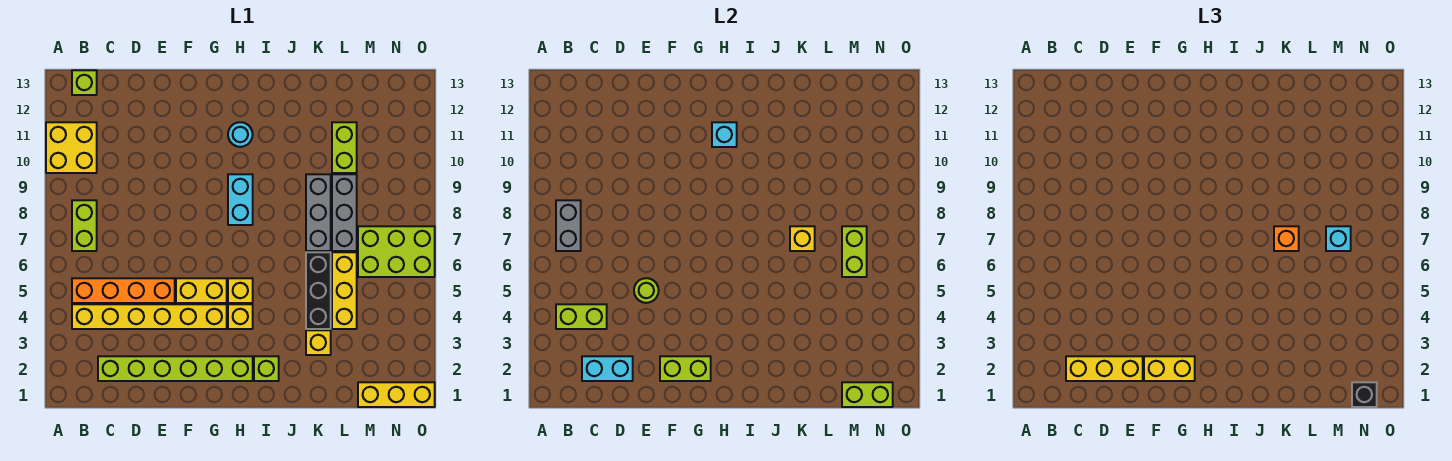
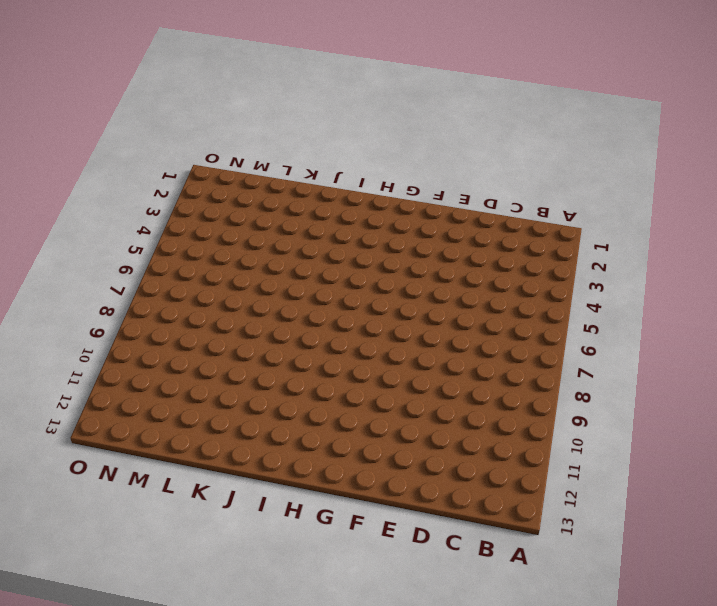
none -> yellow 2x2 brick [46,122,97,173]
none -> yellow 1x6 brick [72,304,227,329]
none -> orange 1x4 brick [72,278,175,303]
none -> lime 1x2 brick [72,200,97,251]

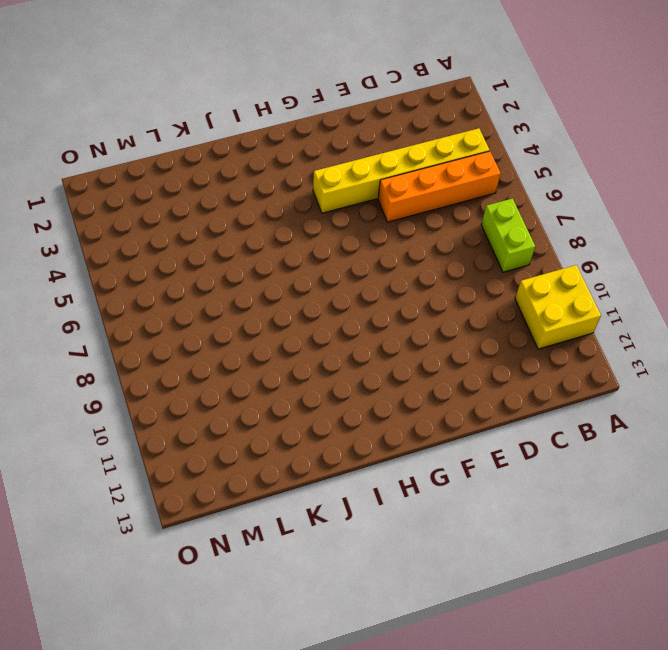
none -> lime 1x1 brick [72,70,97,95]
none -> lime 1x6 brick [98,356,253,381]
none -> yellow 1x2 brick [176,278,227,303]
none -> yellow 1x1 brick [228,304,253,329]

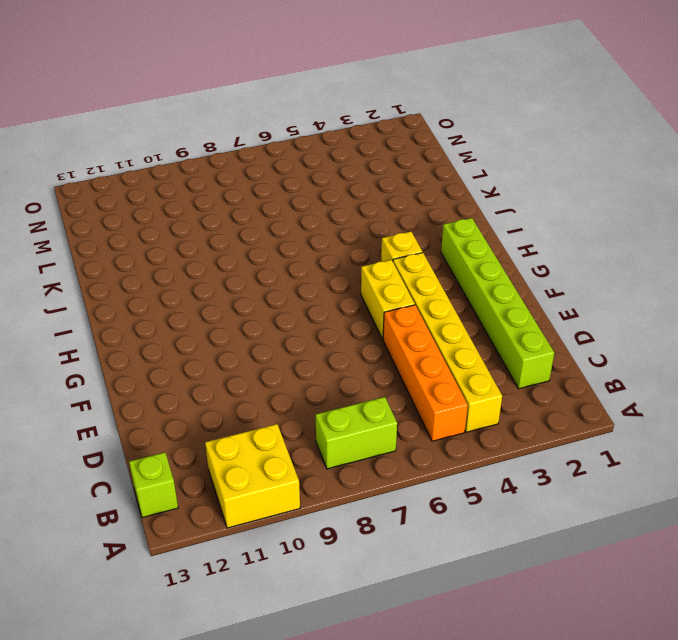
none -> yellow 1x1 brick [228,278,253,303]
none -> cyan 1x2 brick [228,174,253,225]
none -> cyan 1x1 round brick [228,122,253,147]
none -> lime 1x1 brick [254,356,279,381]

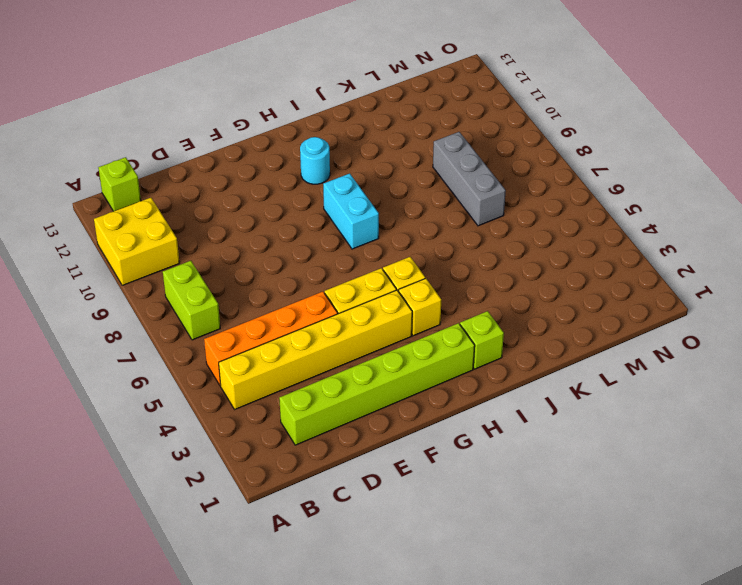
none -> yellow 1x1 brick [306,330,331,355]
none -> black 1x3 brick [306,252,331,329]
none -> grey 1x3 brick [306,174,331,251]
none -> yellow 1x3 brick [332,252,357,329]

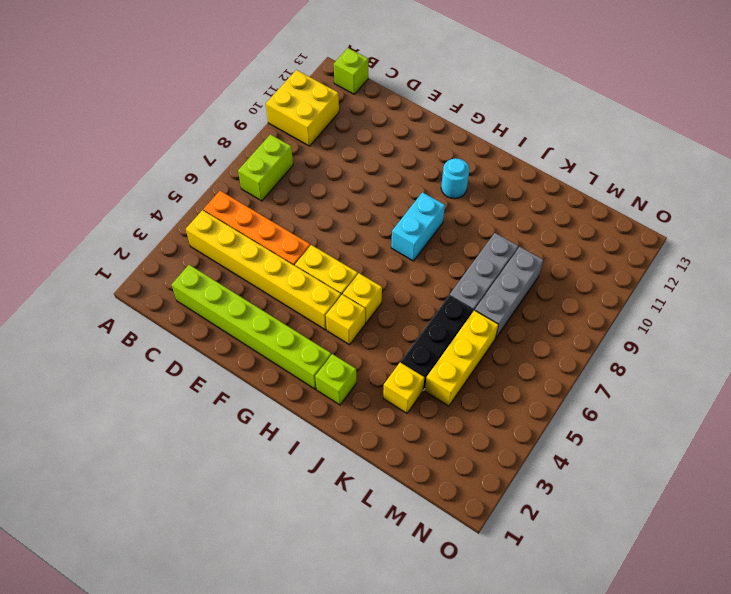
none -> lime 1x2 brick [332,122,357,173]
none -> yellow 1x3 brick [358,382,435,407]
none -> lime 2x3 brick [358,226,435,277]
none -> lime 1x2 brick [556,304,607,329]

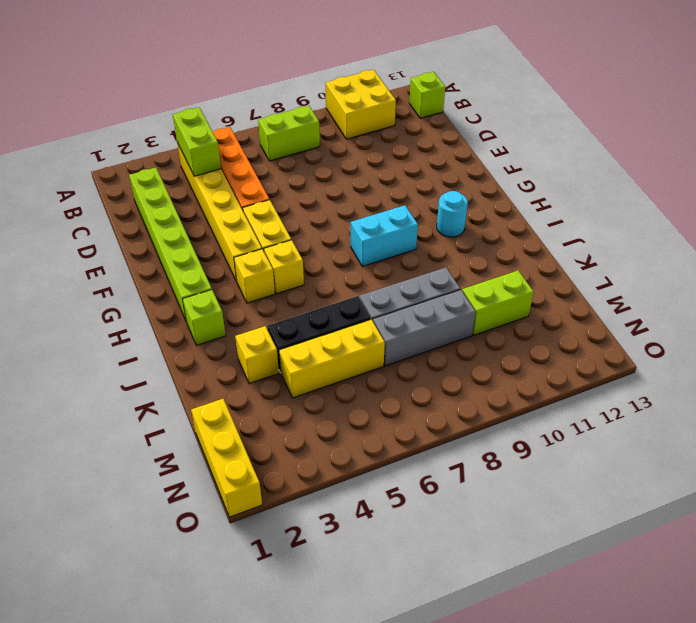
none -> lime 2x3 brick [358,226,435,277]
none -> grey 1x2 brick [556,200,581,251]
none -> cyan 1x2 brick [582,356,633,381]
none -> lime 1x1 round brick [634,278,659,303]

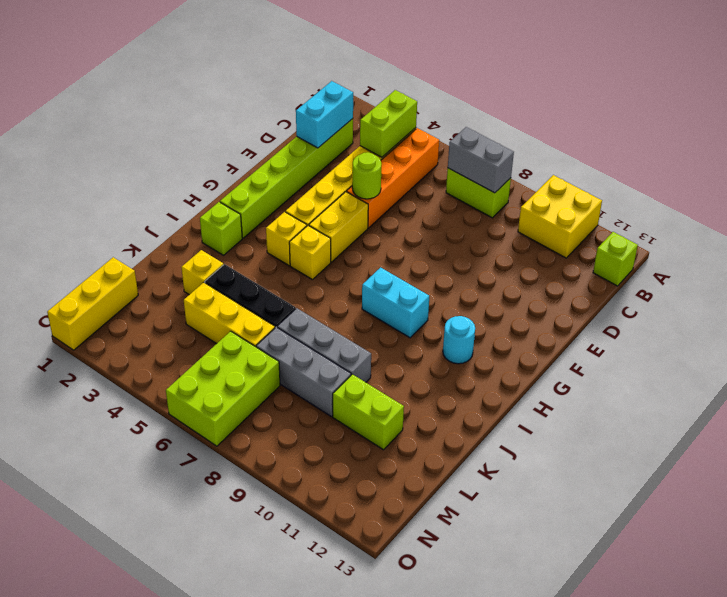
none -> lime 1x2 brick [660,356,711,381]
none -> cyan 1x1 brick [712,122,737,147]
none -> yellow 1x1 brick [790,226,815,251]
none -> lime 1x2 brick [842,382,893,407]

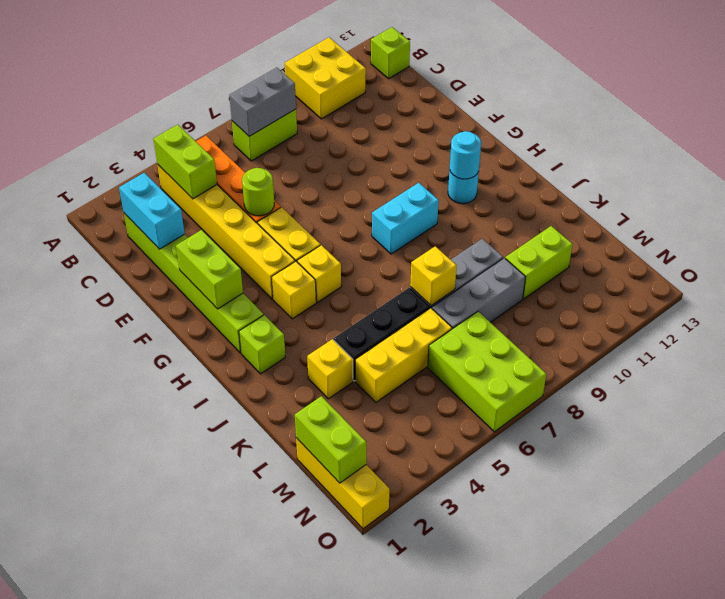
cyan 1x1 round brick [450,131,481,179] -> cyan 1x1 brick [712,122,737,147]
none -> lime 1x2 brick [842,226,867,277]
none -> yellow 1x3 brick [1066,356,1143,381]
none -> yellow 1x2 brick [1144,356,1195,381]
none -> orange 1x1 brick [1274,226,1299,251]

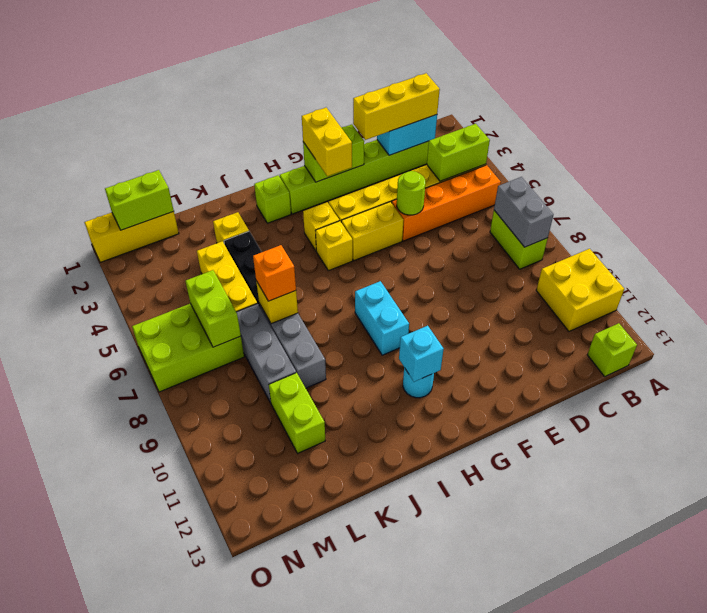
yellow 1x2 brick [302,108,352,176] -> yellow 1x2 brick turned to [1144,356,1195,381]
none -> cyan 1x1 brick [1326,226,1351,251]
none -> black 1x1 brick [1352,382,1377,407]

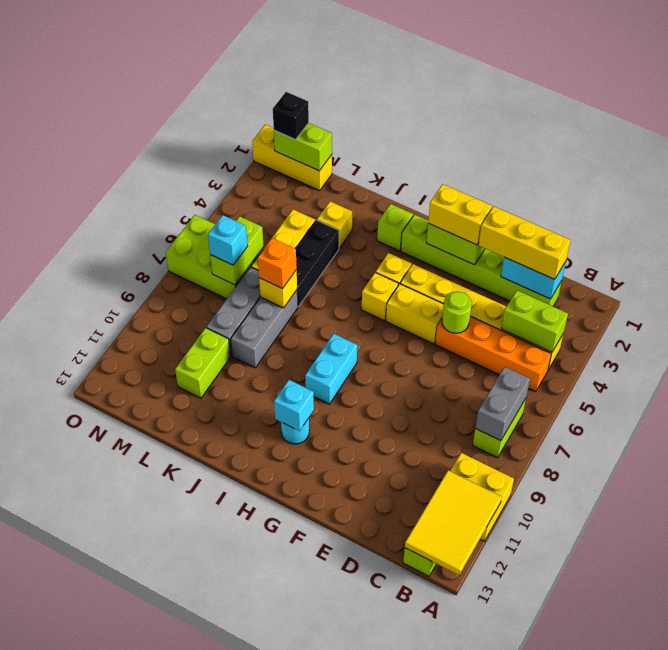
yellow 2x3 tile [405,470,502,575] -> none

